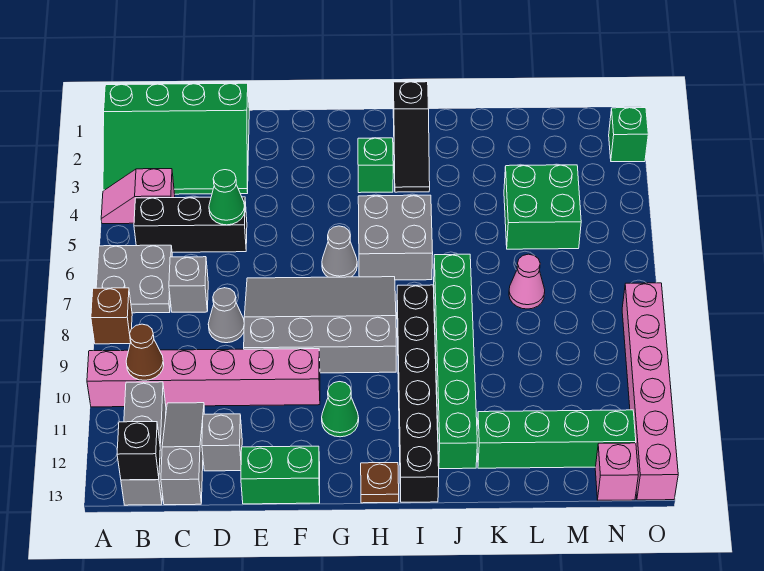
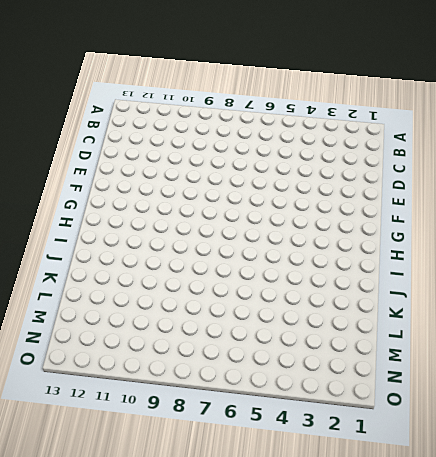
none -> green 3x4 slope [103,83,249,194]
none -> pink 1x2 slope [101,169,175,224]
none -> grey 2x2 plate [96,245,172,313]
none -> brown 1x1 brick [91,288,132,344]

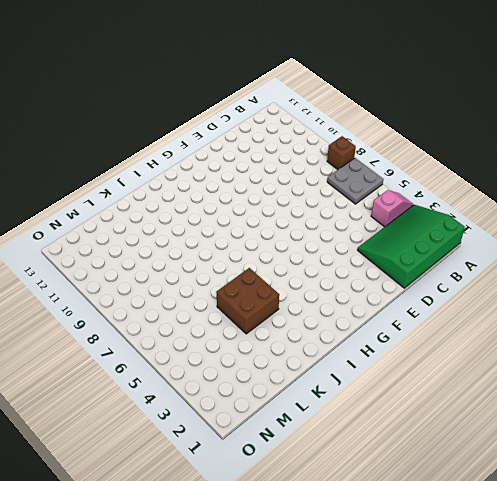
brown 2x2 brick [216,268,279,334] -> none
none -> pink 1x6 brick [87,349,320,407]
none -> black 1x3 brick [134,197,247,252]
none -> grey 1x3 brick [121,382,166,505]
none -> grey 1x1 brick [169,257,208,312]

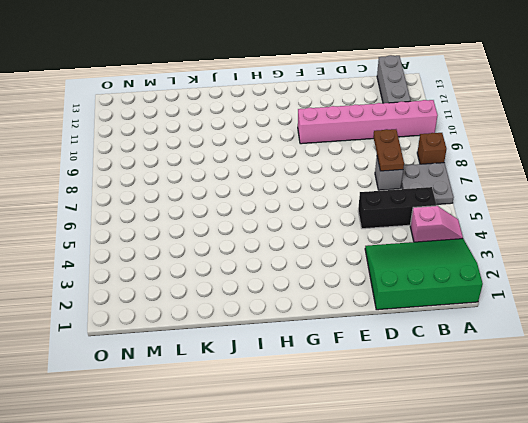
brown 1x2 plate [373,129,404,171] -> none
none -> grey 1x3 slope [161,403,204,505]
none -> grey 1x1 cone [208,288,244,343]
none -> grey 1x1 brick [202,414,242,471]
none -> grey 3x4 slope [244,277,396,373]

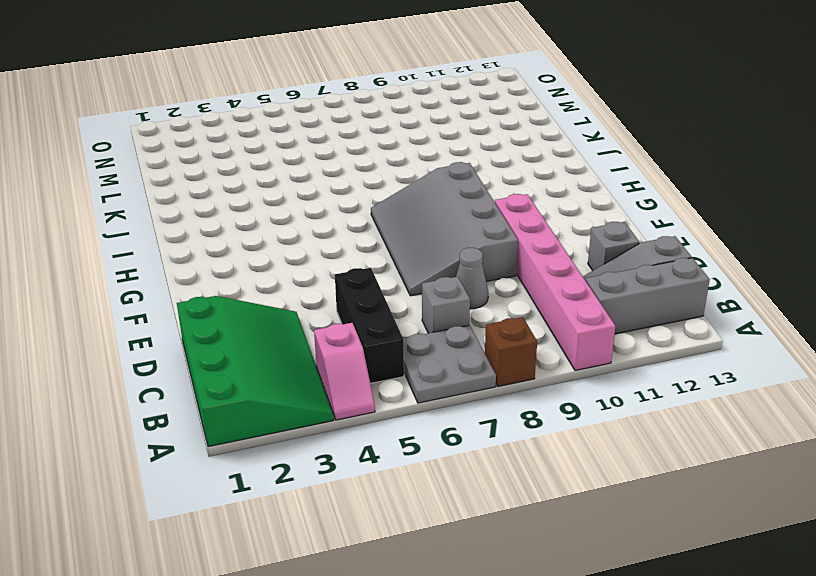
none -> green 1x2 brick [241,446,320,504]
none -> grey 1x1 cone [322,226,357,277]
none -> green 1x1 cone [322,382,359,437]
none -> green 1x1 brick [358,138,393,193]

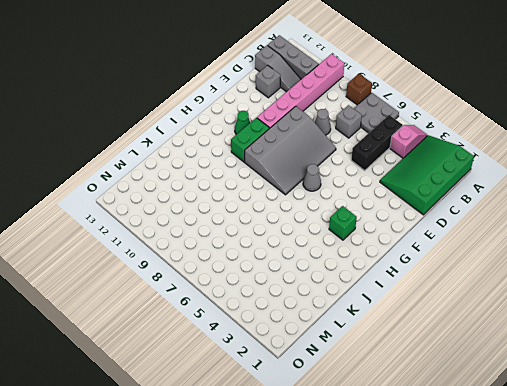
green 1x2 brick [231,118,269,162] -> green 1x2 brick moved to [241,446,320,504]
none -> grey 2x2 brick [358,195,433,280]
none -> brown 1x1 plate [361,463,399,503]
none -> black 1x3 slope [393,82,430,192]
none -> black 1x6 brick [397,285,439,502]

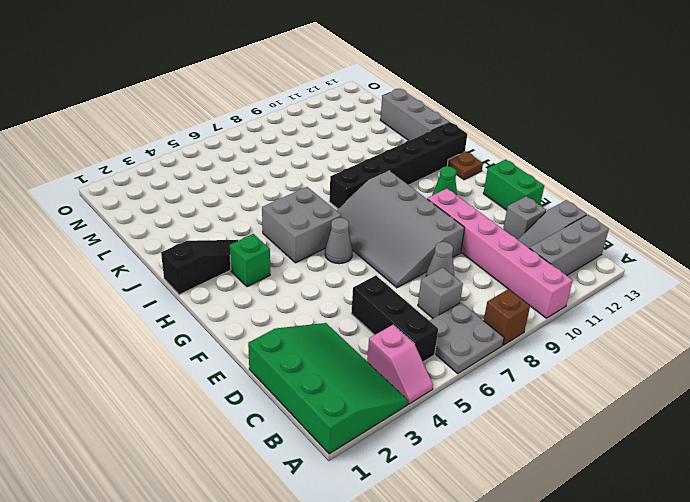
grey 1x3 brick [380,89,450,141] -> none
none -> green 1x6 brick [434,254,477,469]
none -> green 1x4 brick [477,410,636,468]
none -> green 2x2 brick [504,165,581,249]
none -> pink 1x1 cone [509,254,545,309]

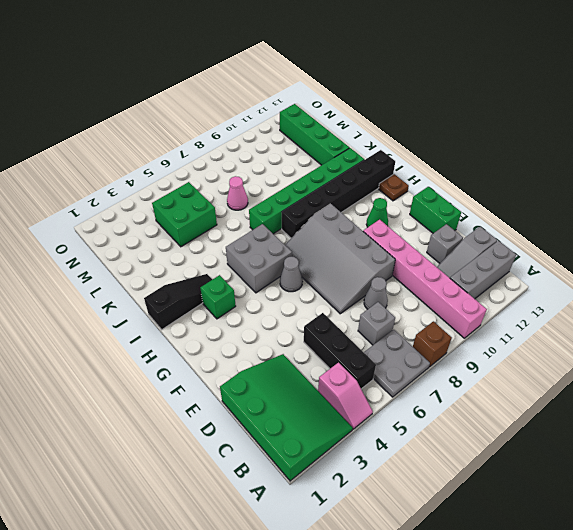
none -> pink 1x1 brick [595,443,638,500]
none -> green 1x1 brick [609,108,648,162]
none -> pink 1x6 brick [622,283,678,500]
none -> brown 1x1 cone [126,324,164,380]

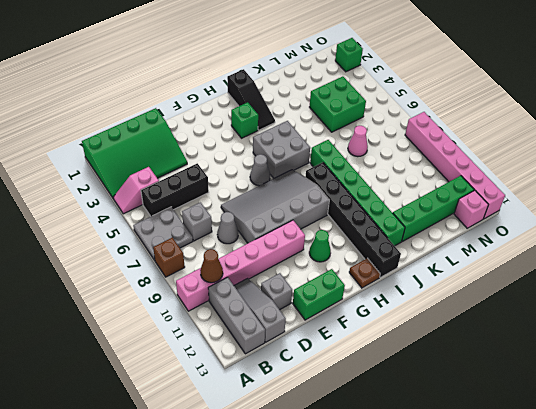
none -> black 1x1 brick [117,422,160,480]
none -> green 1x1 cone [209,170,245,225]

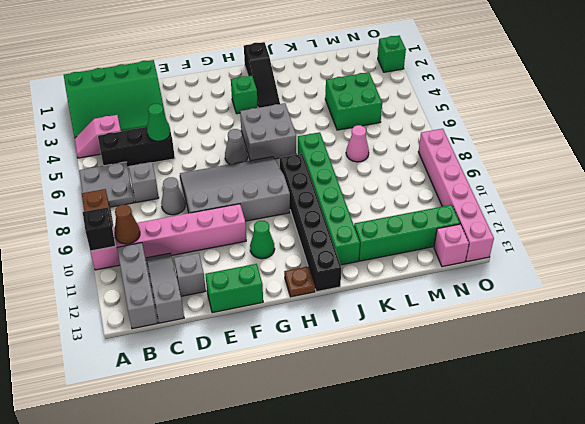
black 1x1 brick [83,207,115,251] -> black 1x1 brick moved to [117,422,160,480]

